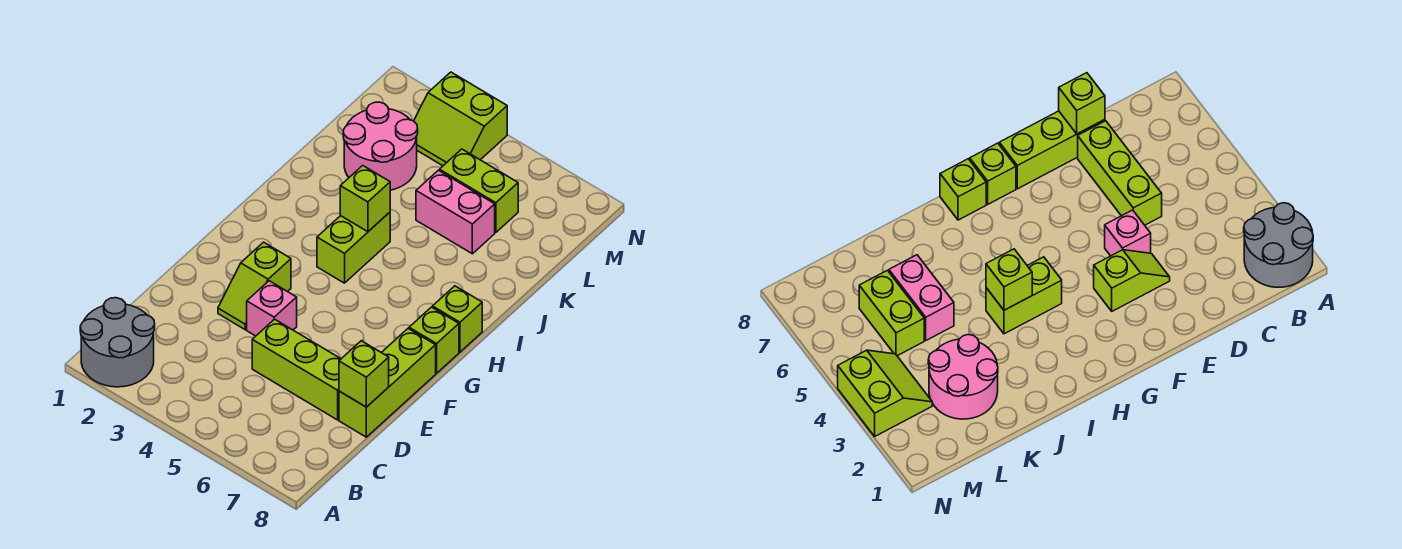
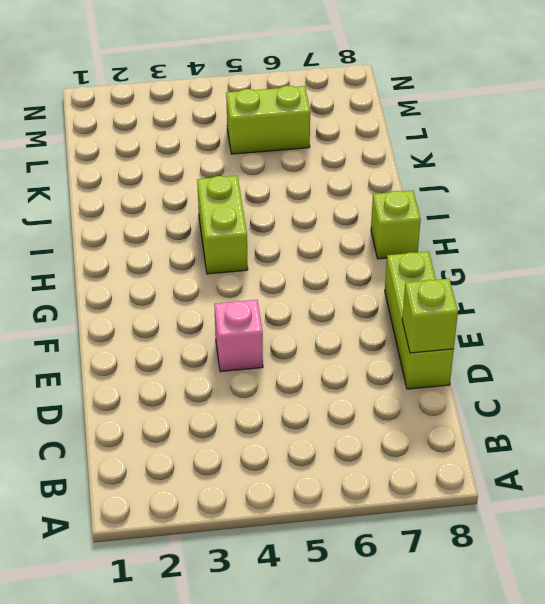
none -> grey 2x2 round brick [80,298,155,387]
none -> lime 1x3 brick [252,319,341,420]
none -> lime 1x2 slope [218,242,291,330]

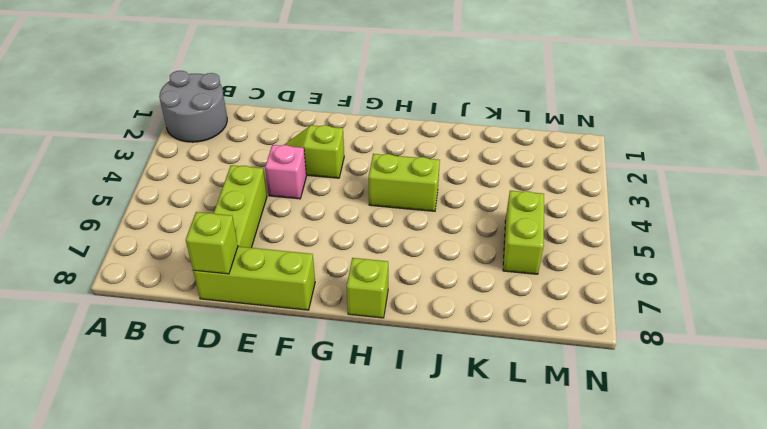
none -> lime 1x1 brick [409,307,459,373]
none -> pink 2x2 round brick [343,102,418,190]
none -> pink 1x2 brick [416,170,495,254]

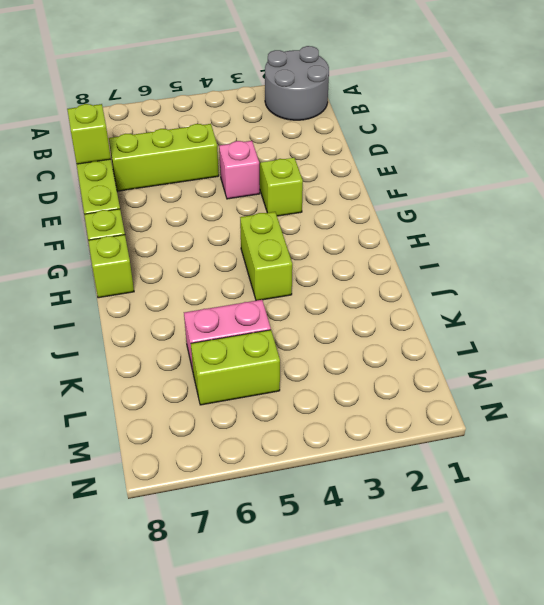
none -> pink 2x2 round brick [343,102,418,190]
none -> lime 2x2 slope [414,72,507,166]
none -> lime 1x1 brick [340,166,390,232]

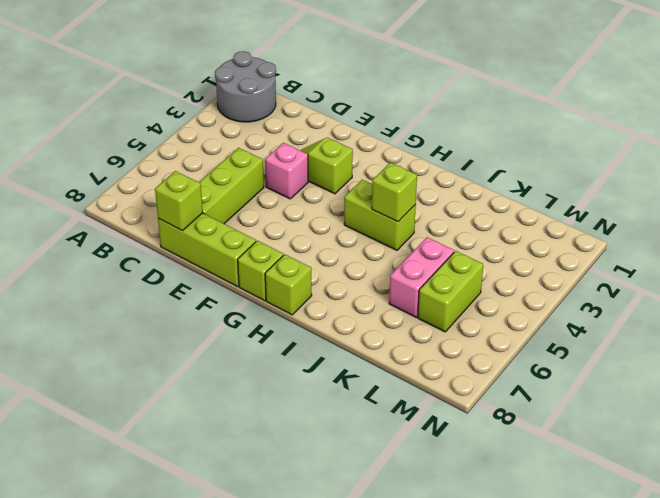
none -> pink 2x2 round brick [343,102,418,190]
none -> lime 2x2 slope [414,72,507,166]

